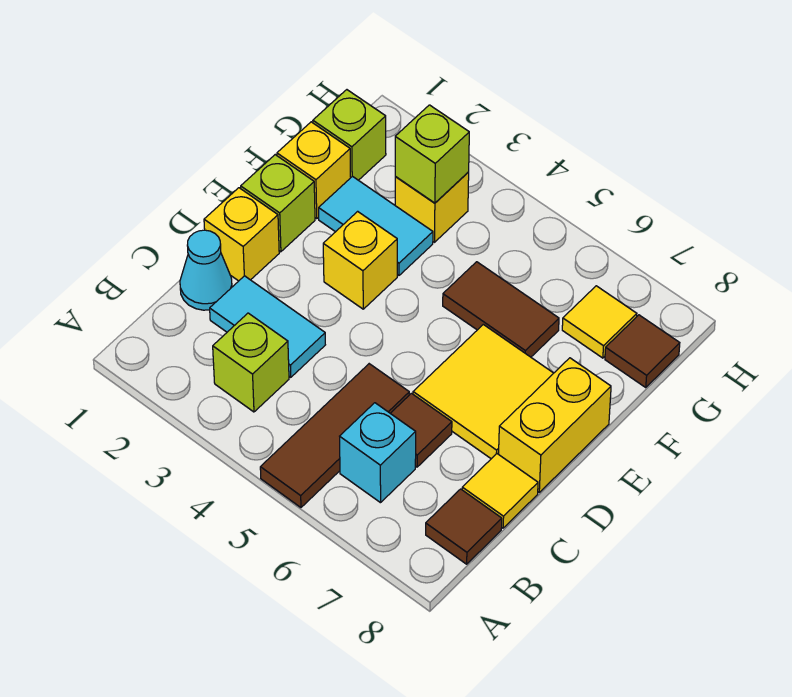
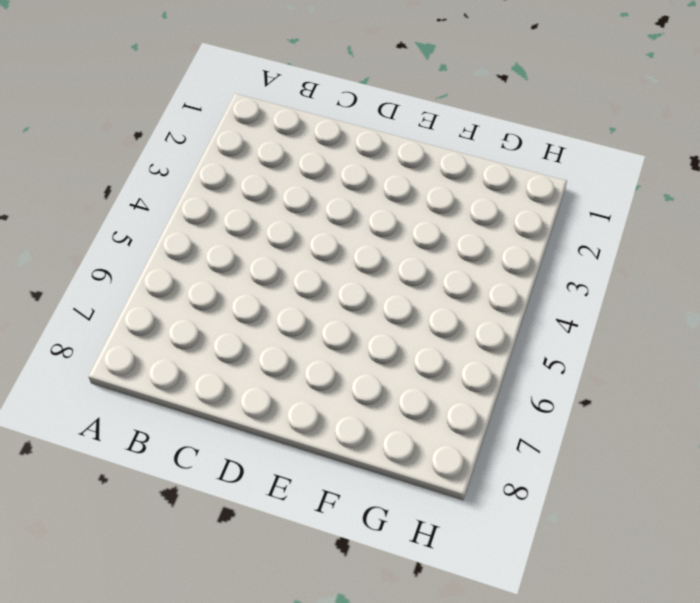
none -> brown 1x3 tile [260,364,409,507]
none -> lime 1x1 brick [213,313,289,412]
none -> cyan 1x1 brick [340,403,416,503]

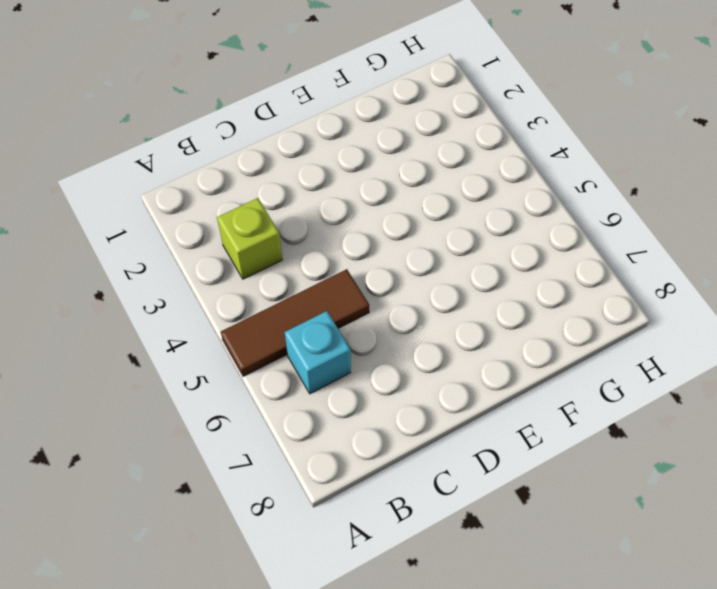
none -> brown 1x1 tile [426,489,502,564]
none -> cyan 1x1 cone [180,230,232,310]
none -> cyan 1x2 tile [210,276,325,377]

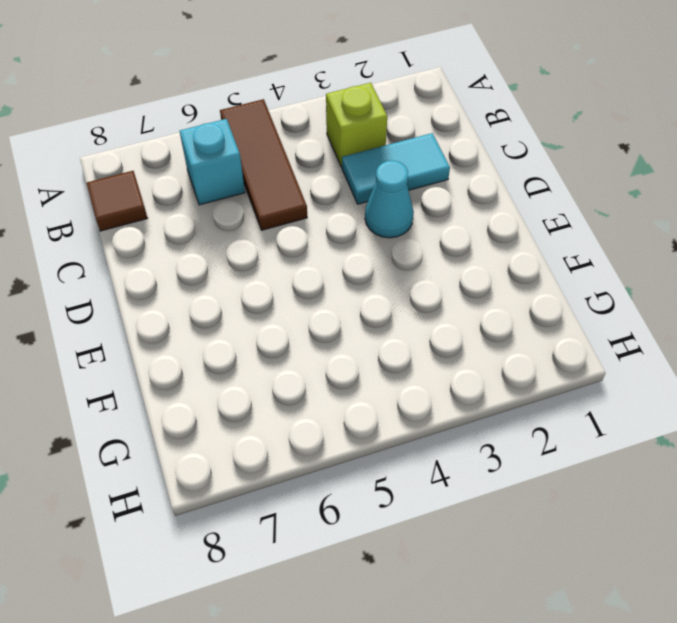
cyan 1x1 cone [365,161,414,238] -> cyan 1x1 cone moved to [180,230,232,310]
none -> brown 1x1 tile [390,393,452,467]
none -> yellow 1x1 tile [462,454,538,528]
none -> yellow 1x1 brick [204,188,279,281]

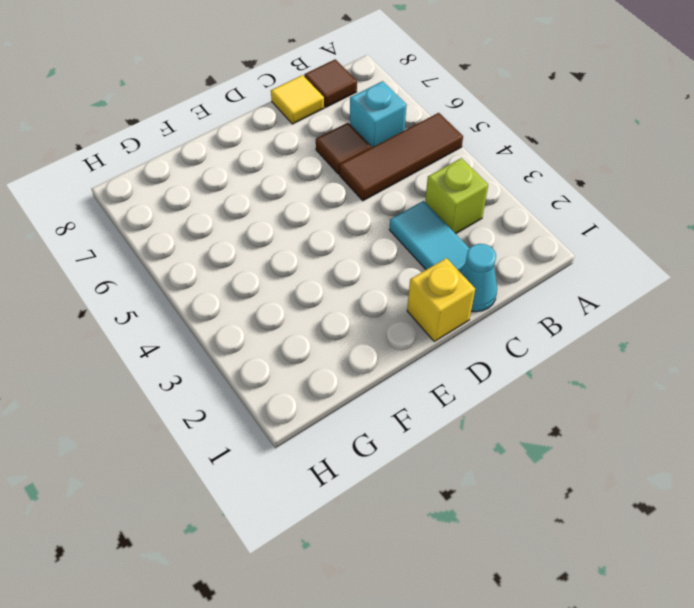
none -> yellow 2x2 tile [413,325,553,459]
none -> yellow 1x2 brick [499,358,611,492]
none -> lime 1x1 brick [241,155,315,252]

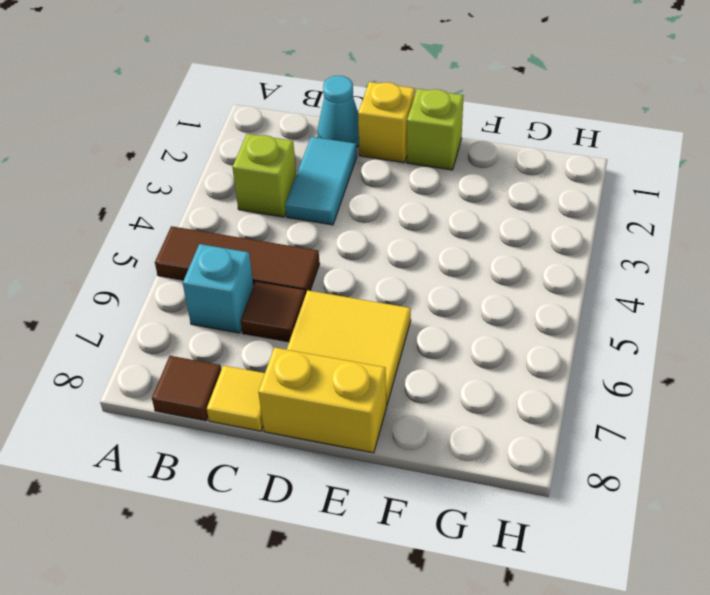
none -> yellow 1x1 brick [323,211,397,309]
none -> yellow 1x1 brick [277,122,351,218]
none -> cyan 1x2 tile [319,176,433,275]

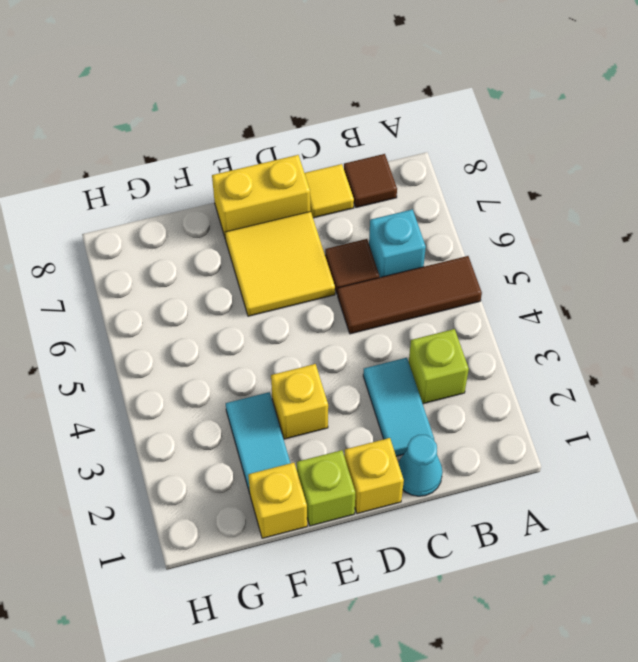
none -> brown 1x2 tile [443,262,559,357]
none -> lime 1x1 brick [313,90,386,180]
none -> yellow 1x1 brick [395,172,469,242]

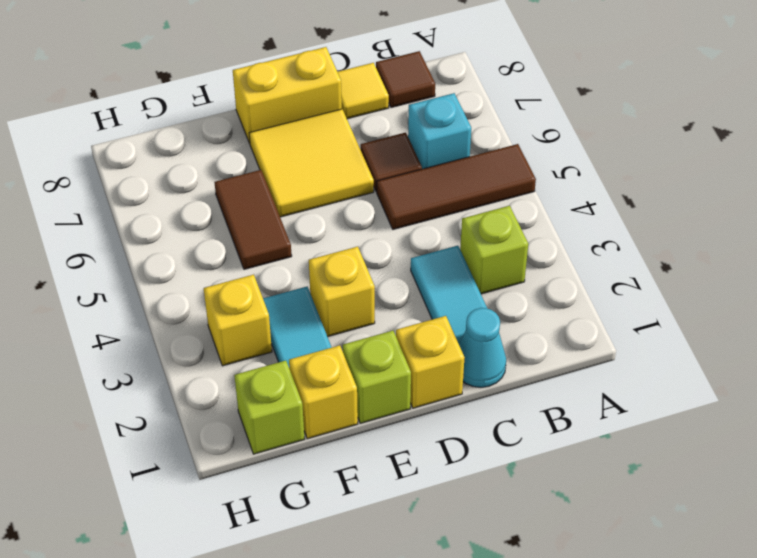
none -> yellow 1x1 tile [562,286,637,358]
none -> brown 1x1 tile [605,315,680,387]
none -> lime 1x1 brick [395,105,469,203]

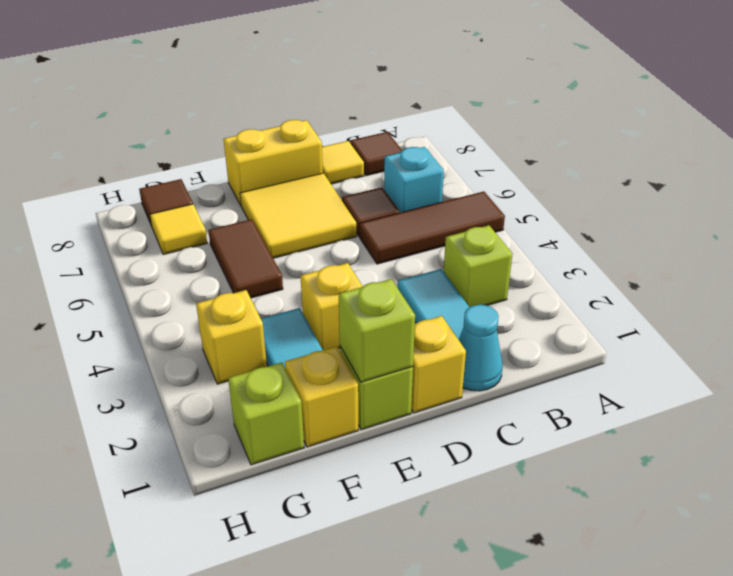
lime 1x1 brick [339,279,415,382] -> lime 1x1 brick moved to [395,105,469,203]

